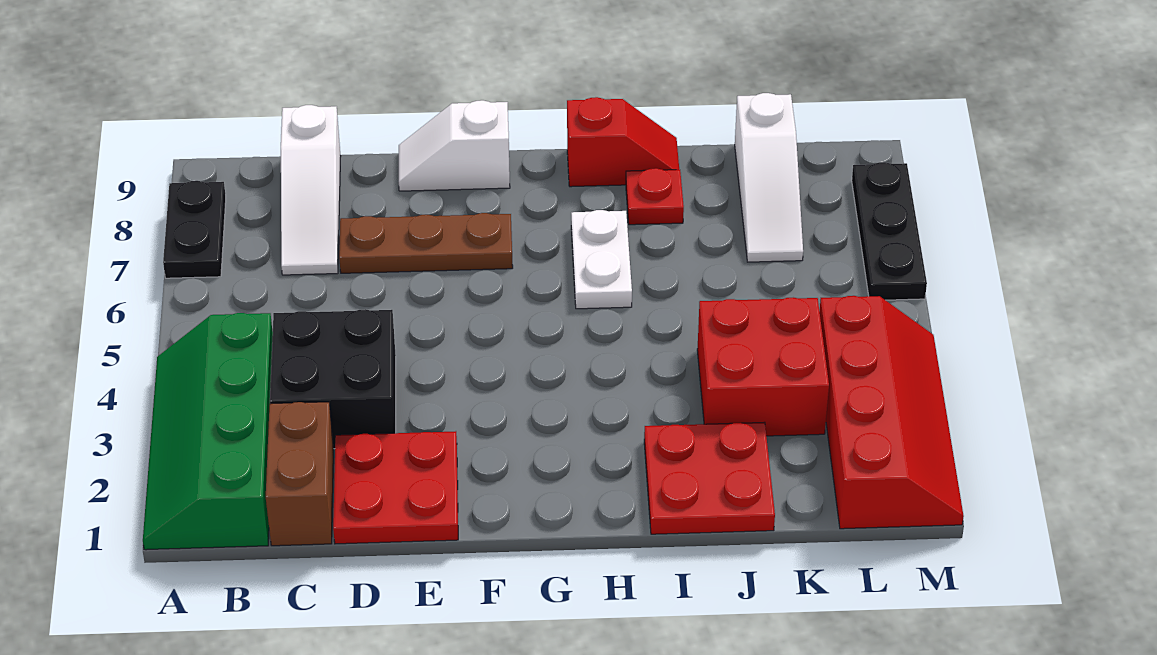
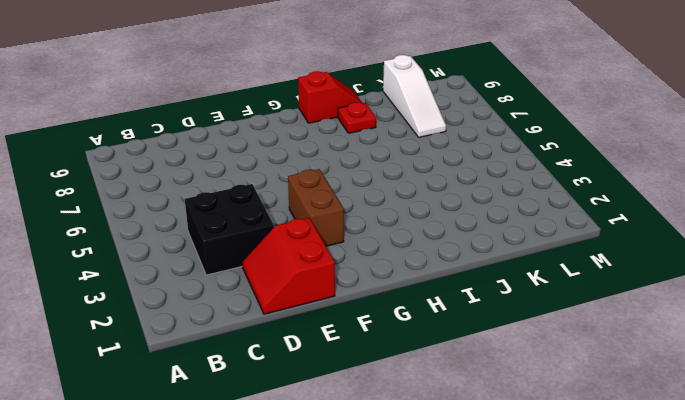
red 2x2 slope [242,218,335,314] -> red 2x2 plate [333,431,458,544]
brown 1x2 brick [288,169,344,246] -> brown 1x2 brick moved to [266,402,334,546]
none -> green 2x4 slope [143,313,273,550]
none -> black 1x2 plate [163,181,226,278]
none -> white 1x3 slope [281,105,341,275]

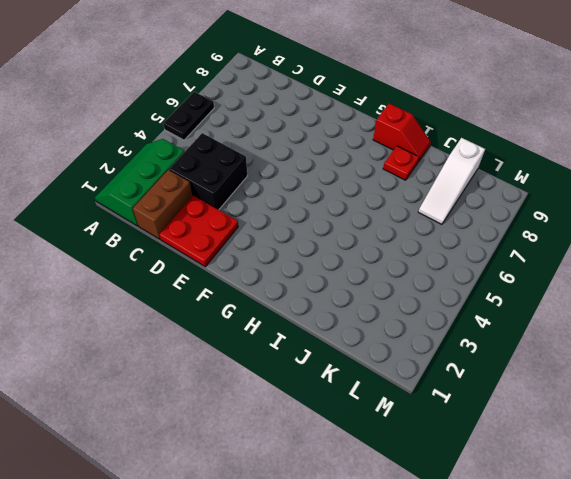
green 2x3 slope [95,139,185,226] -> green 2x4 slope [143,313,273,550]
black 1x2 plate [163,92,214,140] -> black 1x2 plate moved to [163,181,226,278]
none -> white 1x3 slope [281,105,341,275]
none -> brown 1x3 plate [339,213,513,273]
none -> white 1x2 slope [399,100,510,191]

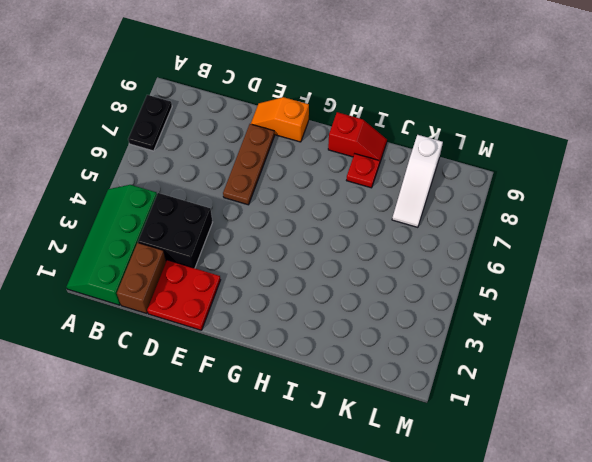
brown 1x3 plate [223,124,275,205] -> brown 1x3 plate turned to [339,213,513,273]
orange 1x2 slope [251,97,309,142] -> white 1x2 slope [399,100,510,191]
none -> white 1x3 slope [281,105,341,275]
none -> white 1x2 plate [571,210,632,309]
none -> red 2x2 plate [644,422,775,534]

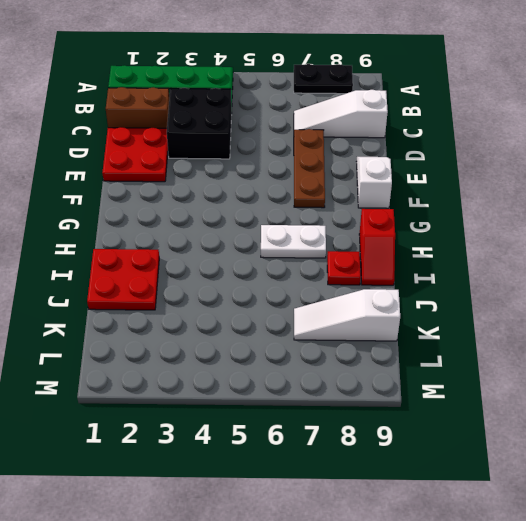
none -> red 2x2 brick [697,297,829,436]
none -> red 2x4 slope [820,296,964,529]
none -> black 1x3 plate [852,162,927,300]

